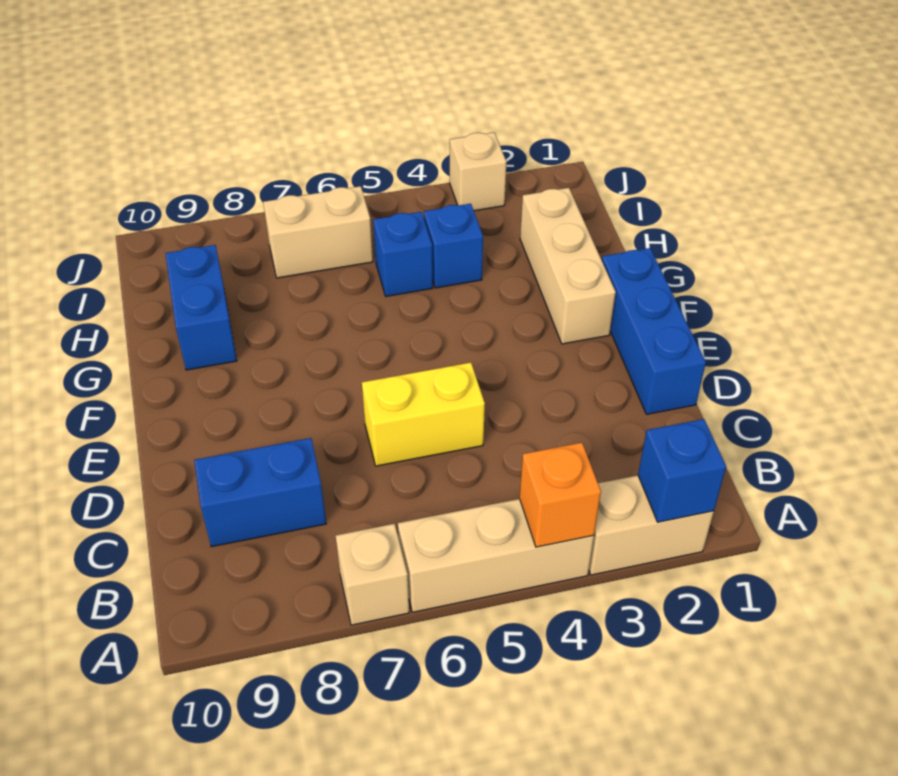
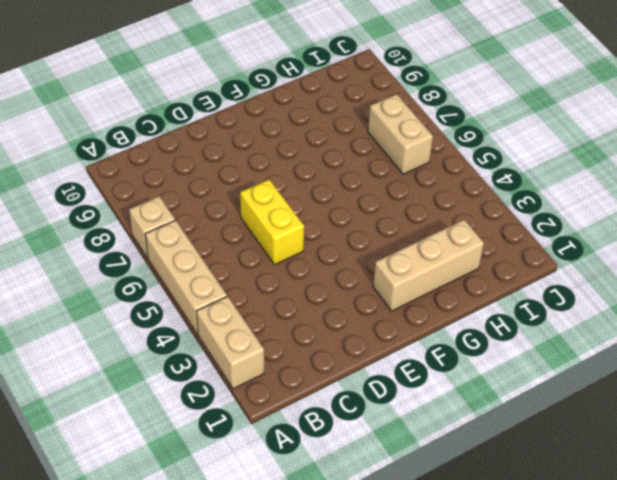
none -> blue 1x2 brick [194,438,326,547]
none -> blue 1x3 brick [602,248,706,414]
none -> blue 1x2 brick [165,245,237,370]

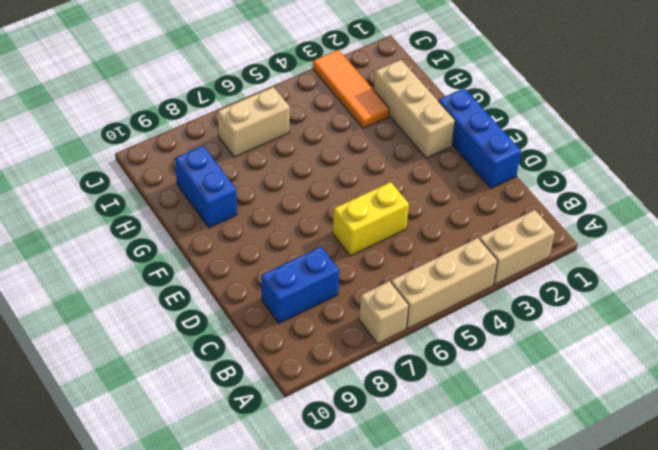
orange 1x3 tile [313,50,389,128] -> tan 1x1 brick [450,132,506,211]
none -> blue 1x1 brick [424,204,483,288]
none -> blue 1x1 brick [373,212,433,296]
none -> blue 1x1 brick [638,419,726,522]

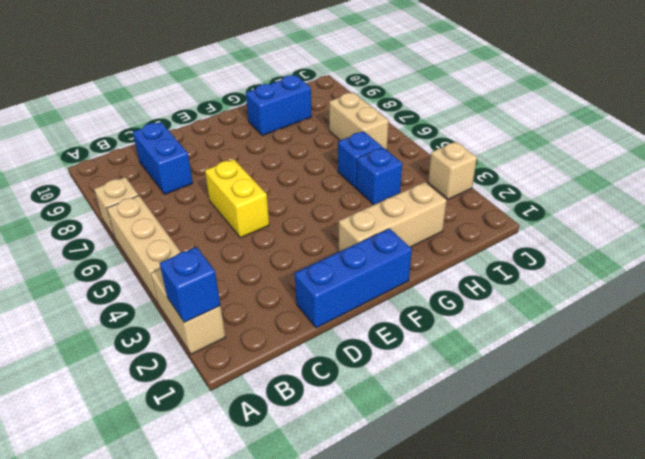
none -> orange 1x1 brick [520,443,601,547]

